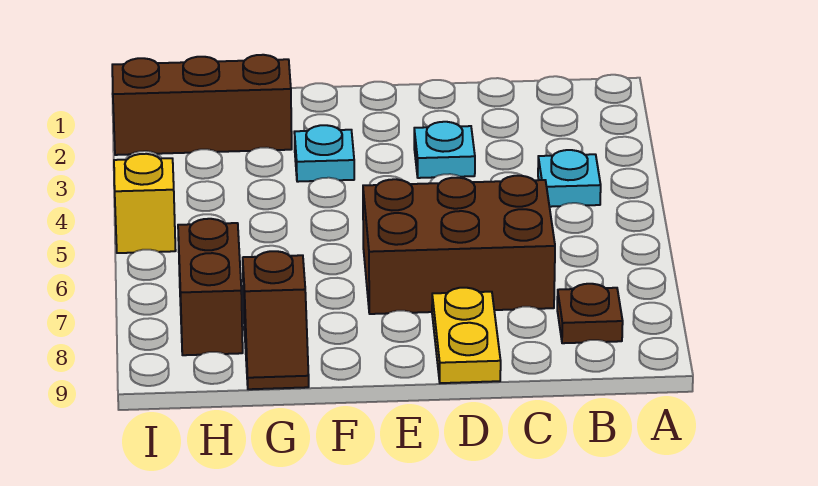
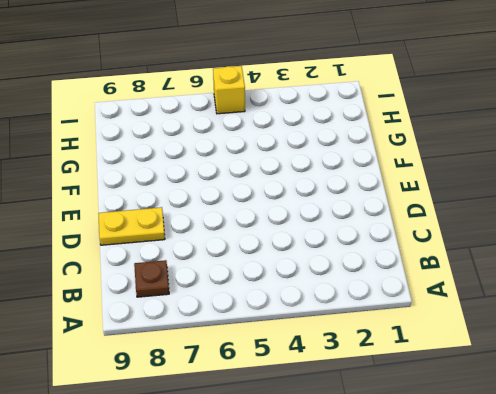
none -> cyan 1x1 plate [538,150,601,207]
none -> brown 2x3 brick [363,176,555,314]

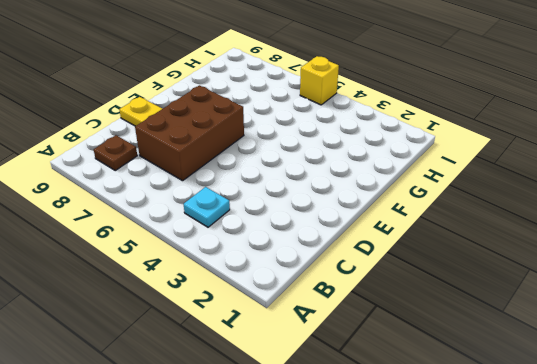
none -> cyan 1x1 plate [414,122,475,178]
none -> cyan 1x1 plate [294,125,354,182]

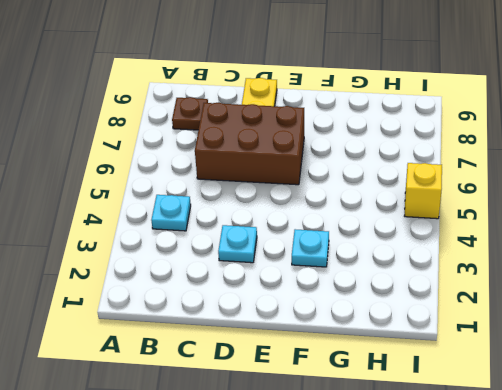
none -> brown 1x3 brick [112,55,292,155]
none -> brown 1x2 slope [243,251,309,389]

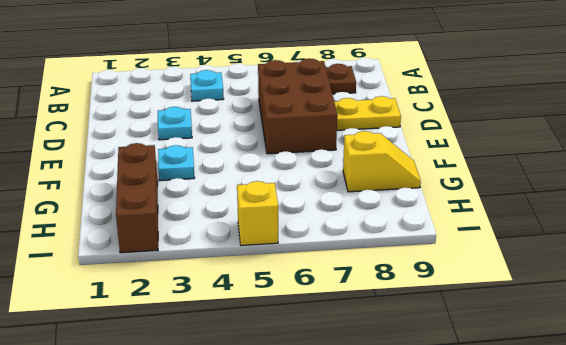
yellow 1x2 slope [343,131,421,192] -> brown 1x2 slope [243,251,309,389]
none -> brown 1x2 brick [178,219,243,355]

